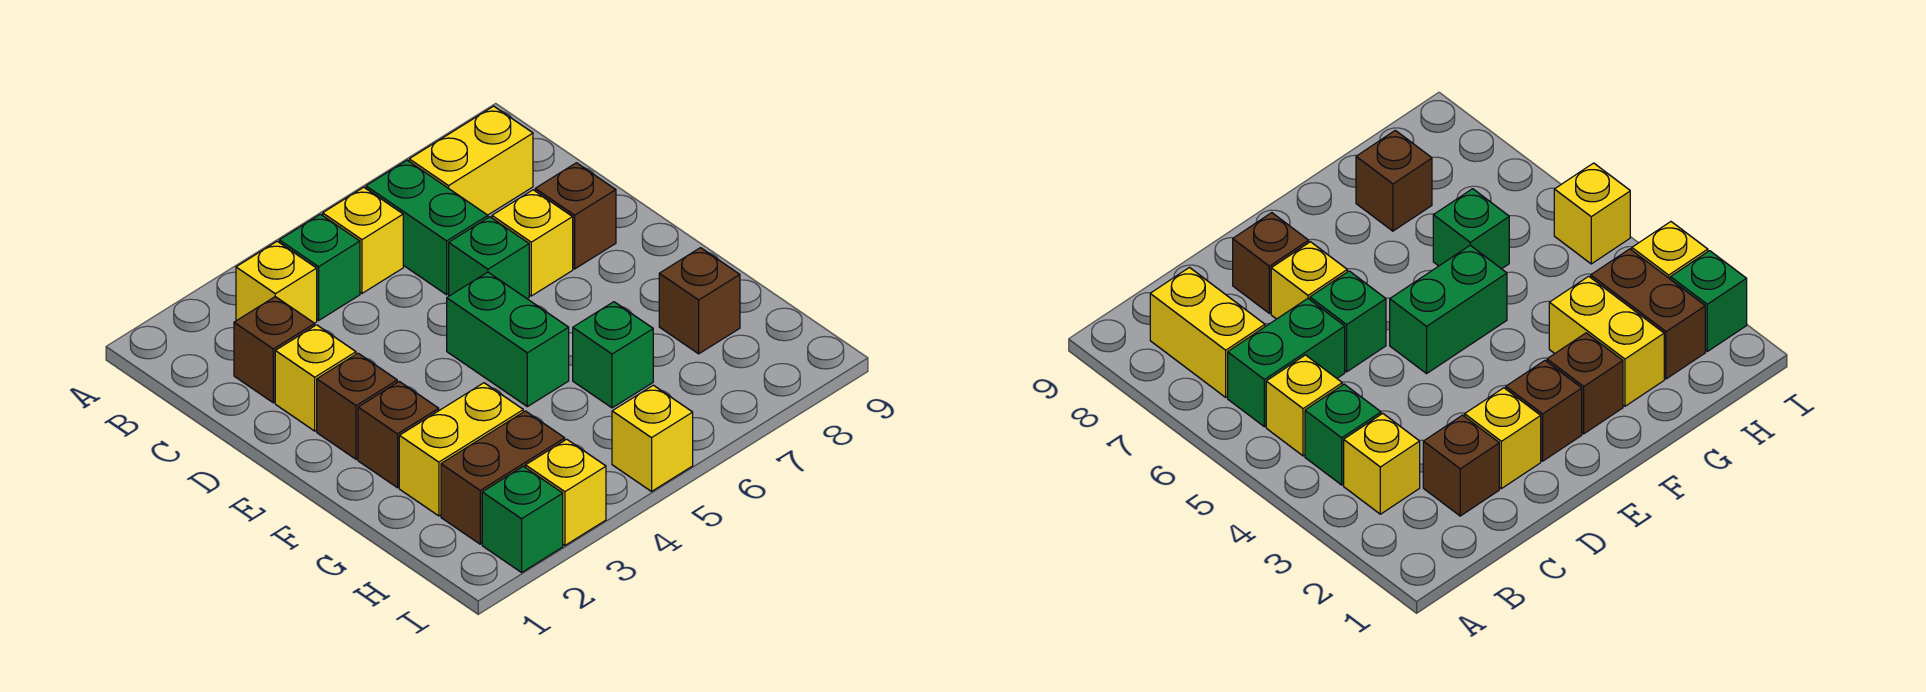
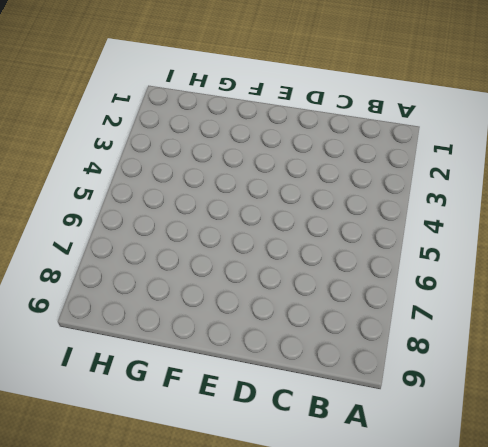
none -> yellow 1x1 brick [236,241,317,323]
none -> green 1x1 brick [279,214,360,320]
none -> yellow 1x1 brick [323,187,403,293]

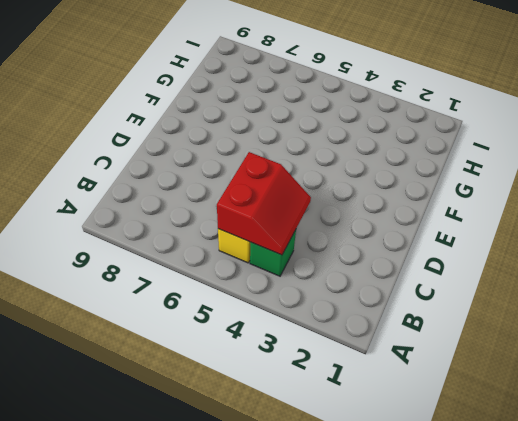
red 2x2 slope [217,152,311,255] -> none
none -> yellow 1x1 brick [236,241,317,323]
none -> green 1x2 brick [366,160,488,295]
none -> yellow 1x2 brick [409,106,533,215]

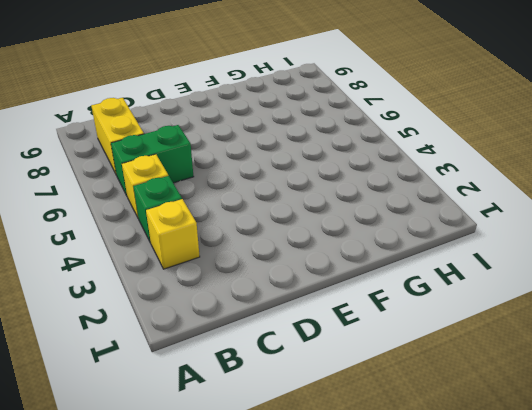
none -> brown 1x1 brick [234,297,315,403]
none -> yellow 1x1 brick [275,325,356,431]
none -> green 1x1 brick [449,217,529,299]

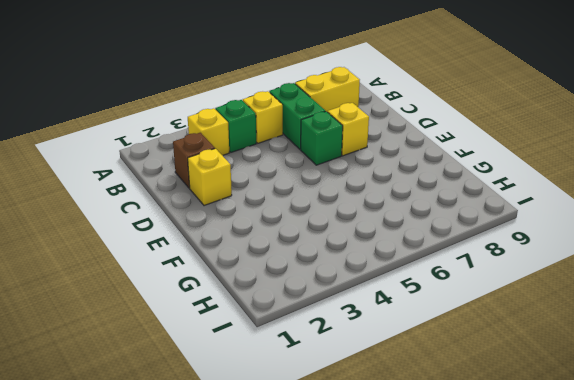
none -> brown 1x1 brick [535,163,616,269]
none -> brown 1x1 brick [317,353,397,459]
none -> green 1x2 brick [447,272,569,407]

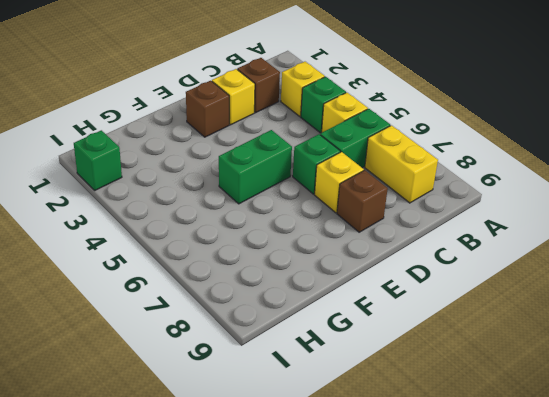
none -> brown 1x1 brick [358,381,439,488]
none -> yellow 1x2 brick [399,383,523,516]
none -> green 1x1 brick [573,302,653,408]

